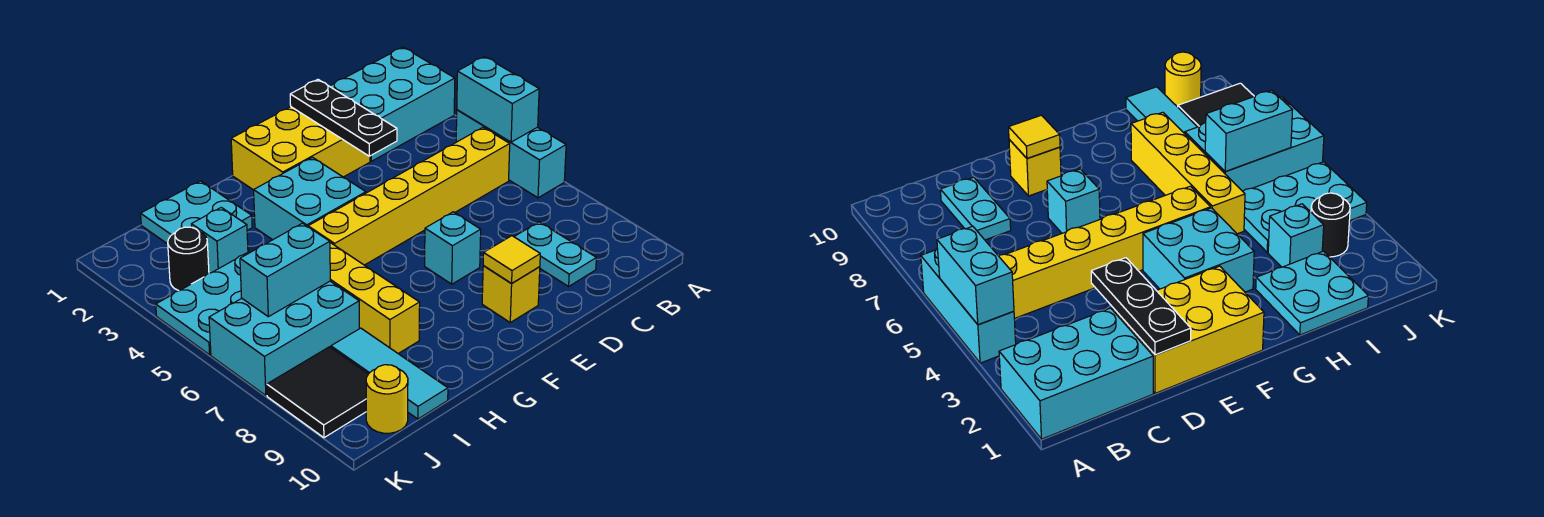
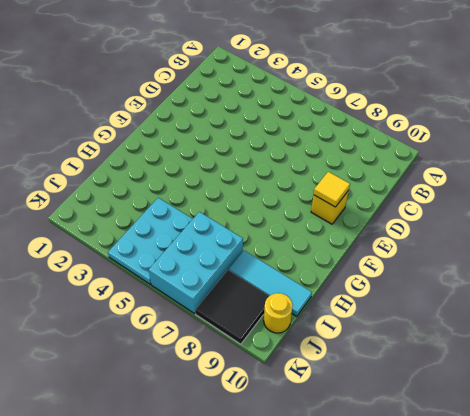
none -> cyan 2x3 brick [330,47,455,161]
none -> cyan 1x3 brick [456,110,566,198]
none -> yellow 1x6 brick [308,128,510,265]

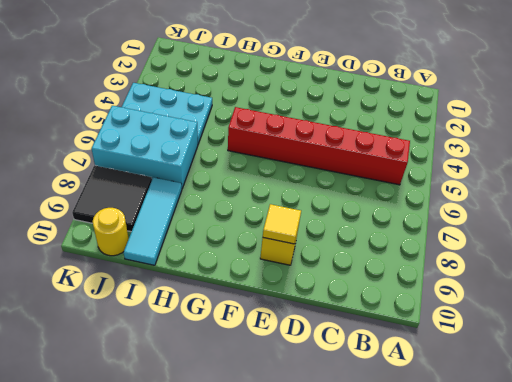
red 1x6 brick [228,107,410,185] -> yellow 1x6 brick [308,128,510,265]
none -> cyan 2x3 brick [330,47,455,161]
none -> cyan 1x3 brick [456,110,566,198]
none -> cyan 1x2 plate [514,222,596,286]

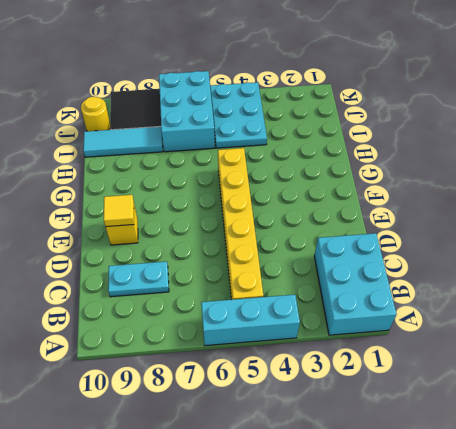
none -> yellow 2x3 brick [231,107,370,190]
none -> cyan 1x1 brick [425,212,481,284]
none -> cyan 2x2 brick [254,158,366,240]

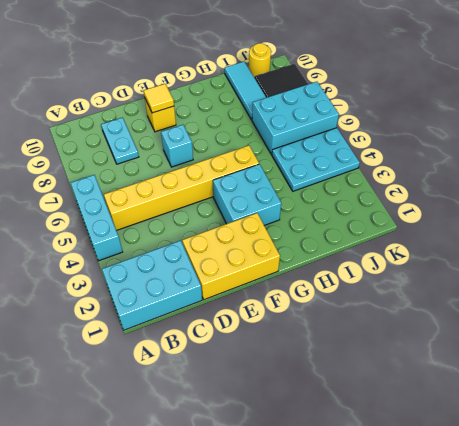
none -> cyan 2x2 plate [141,181,252,244]
none -> yellow 1x4 brick [330,243,420,354]
none -> cyan 1x1 brick [191,207,248,273]

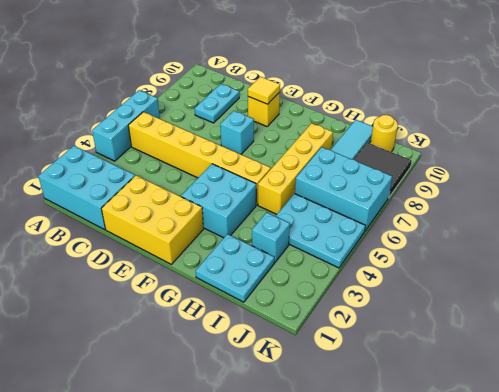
none -> black 1x1 round brick [168,227,209,291]
none -> cyan 1x2 brick [457,56,539,142]
none -> black 1x3 plate [290,80,397,156]

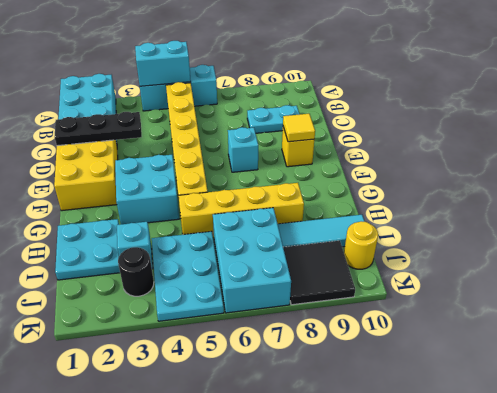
none -> cyan 1x2 brick [240,223,330,317]

